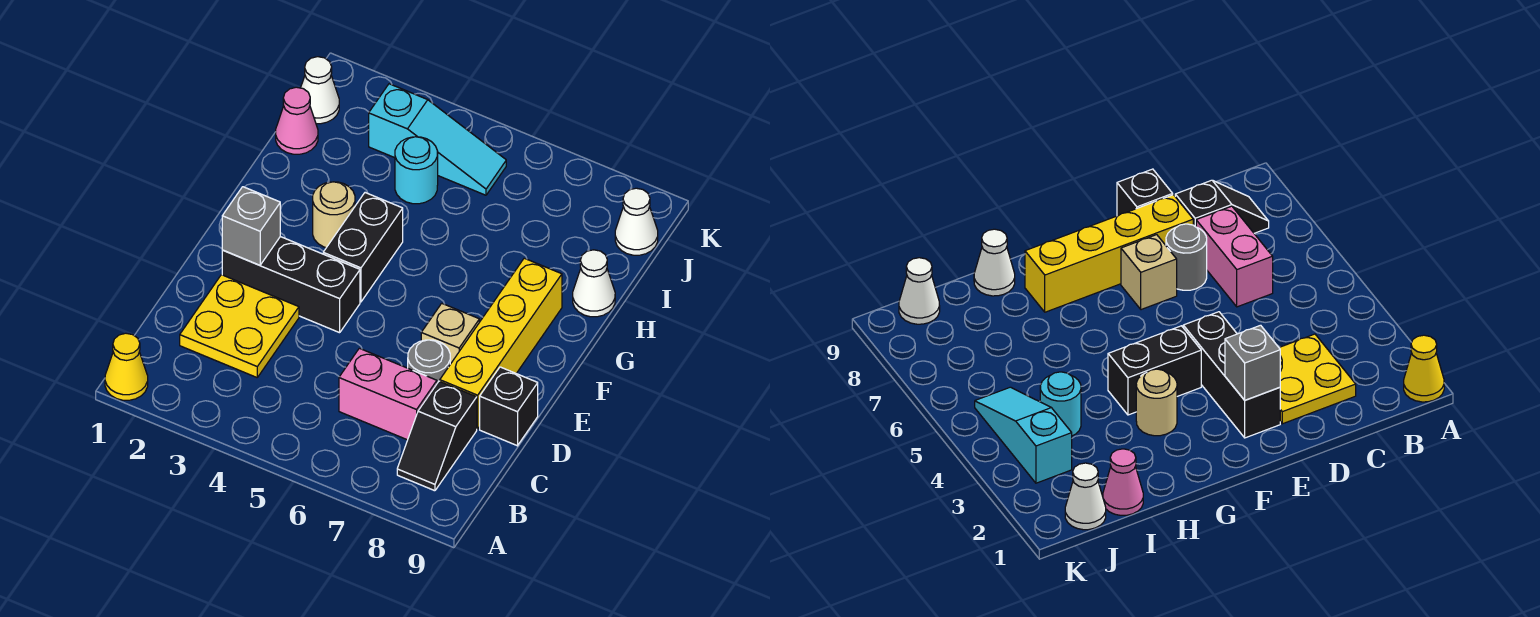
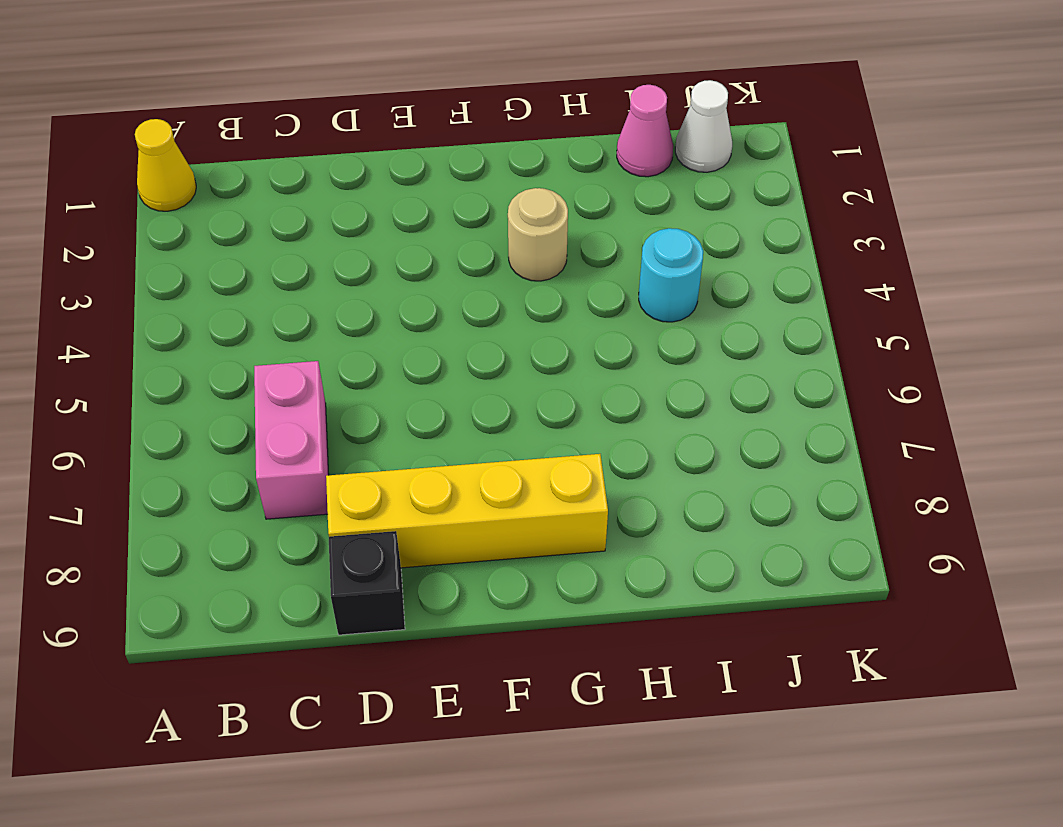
none -> black 1x2 slope [397,381,477,491]
none -> yellow 2x2 plate [180,275,299,377]
none -> grey 1x1 round brick [408,340,450,383]

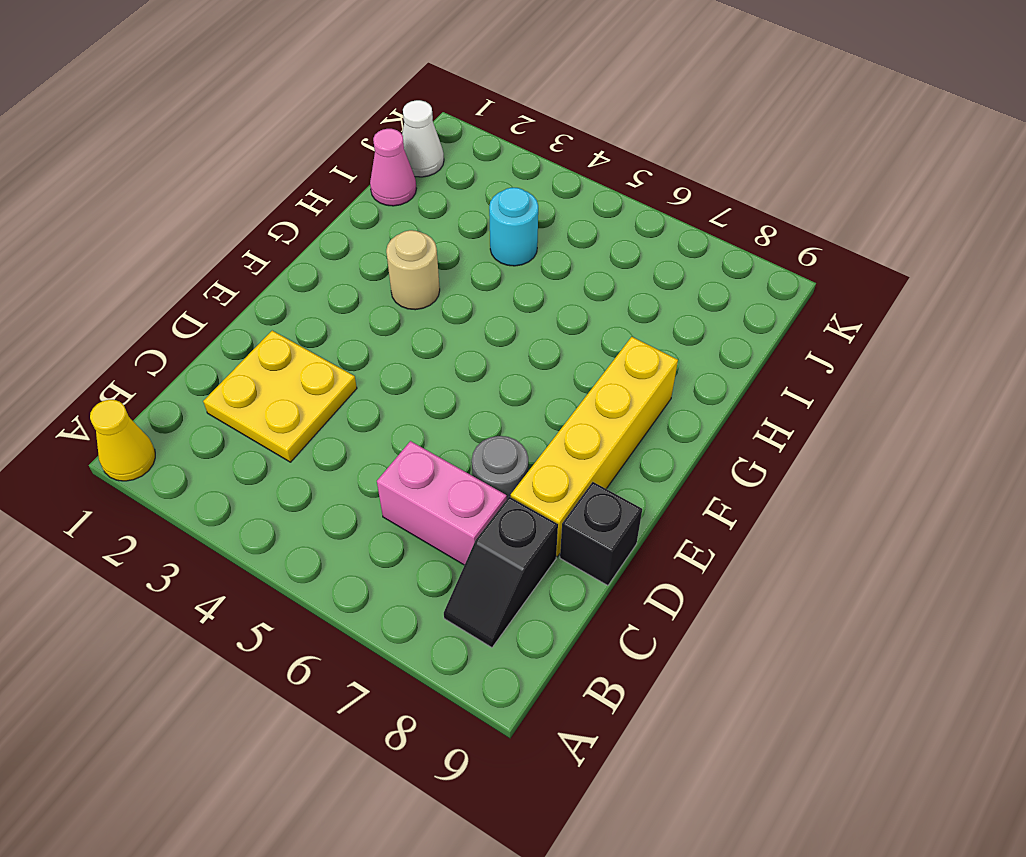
none -> black 1x3 brick [222,237,360,333]
none -> tan 1x1 brick [421,303,479,364]
none -> black 1x2 brick [323,193,403,302]

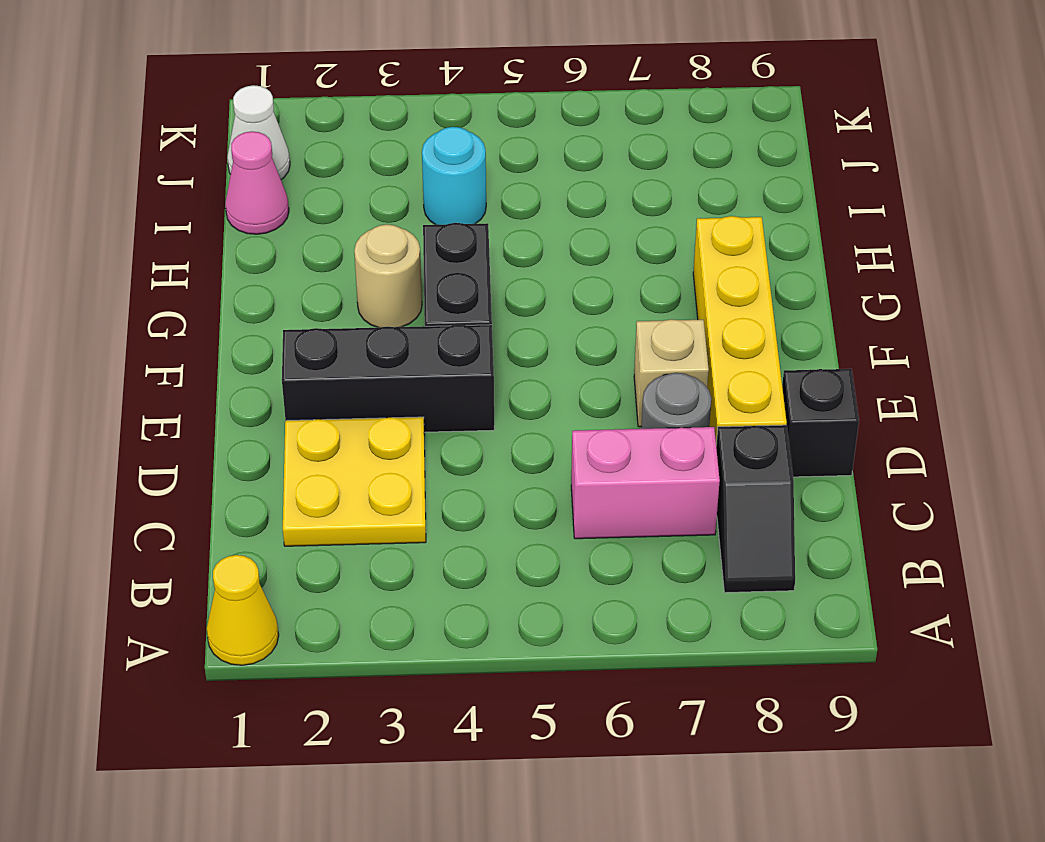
none -> white 1x1 cone [573,250,615,317]
none -> cyan 1x3 slope [369,84,506,195]
none -> white 1x1 cone [615,188,658,255]

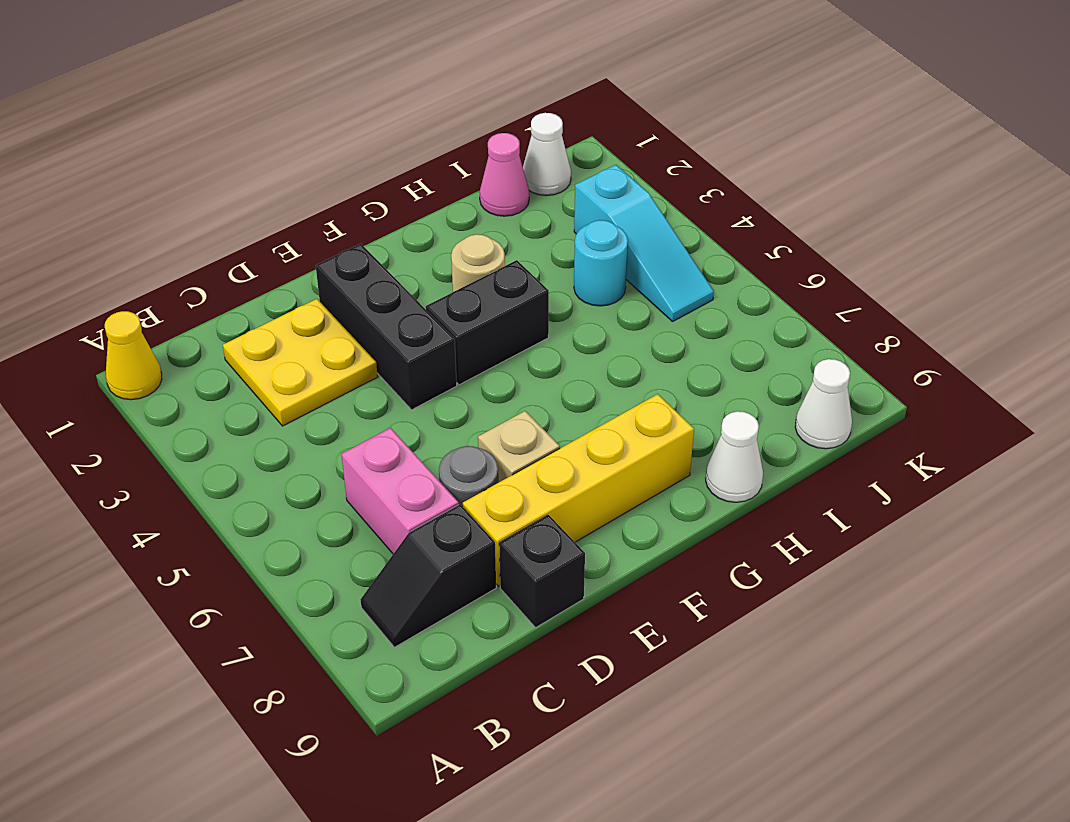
none -> grey 1x1 brick [222,187,280,265]

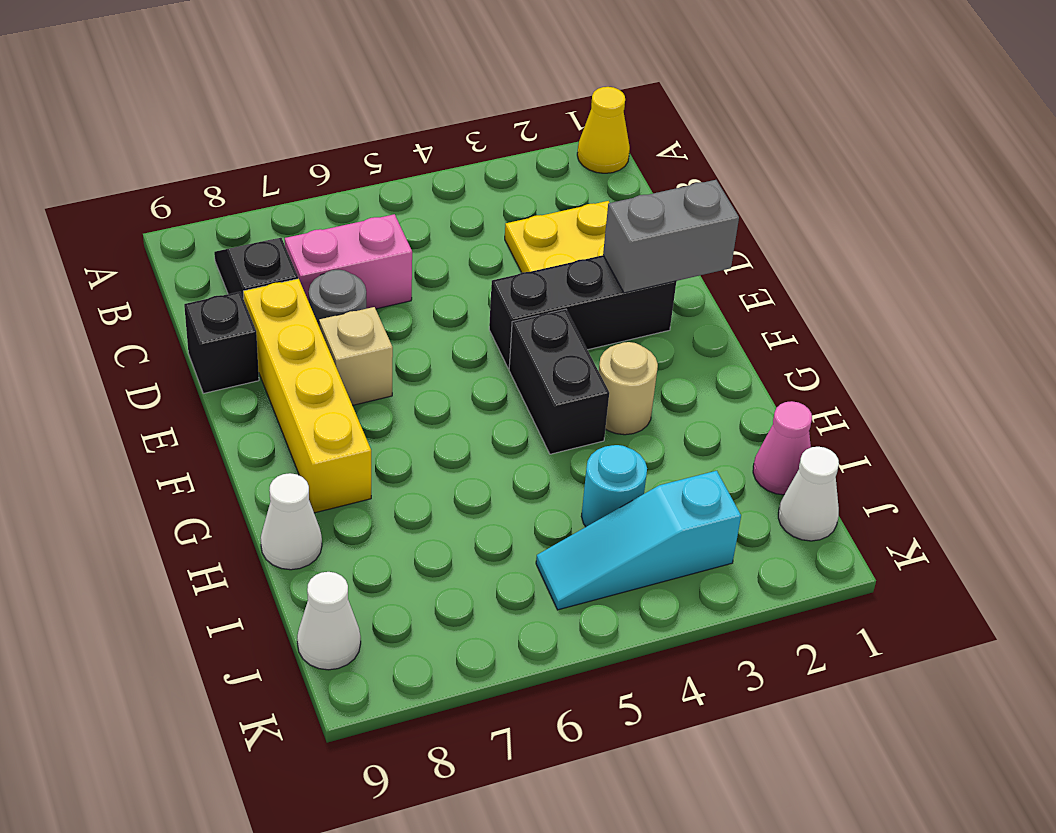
grey 1x2 brick [603,180,739,293] -> grey 1x1 brick [222,187,280,265]

